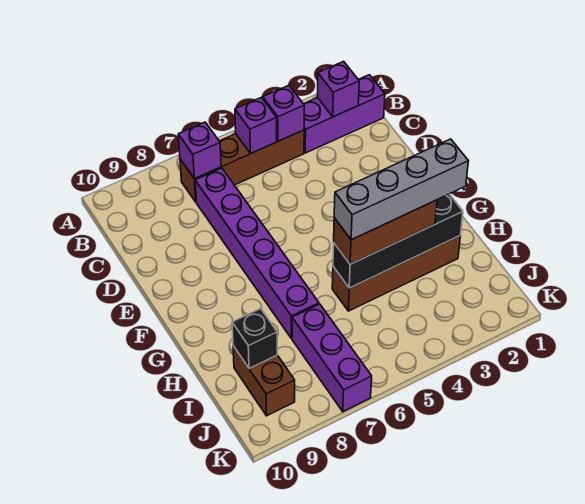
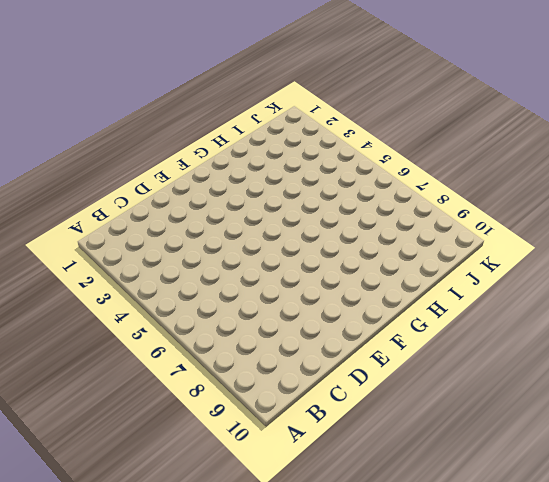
none -> purple 1x3 brick [304,75,385,153]
none -> brown 1x4 brick [180,130,304,202]
none -> purple 1x6 brick [195,168,319,338]

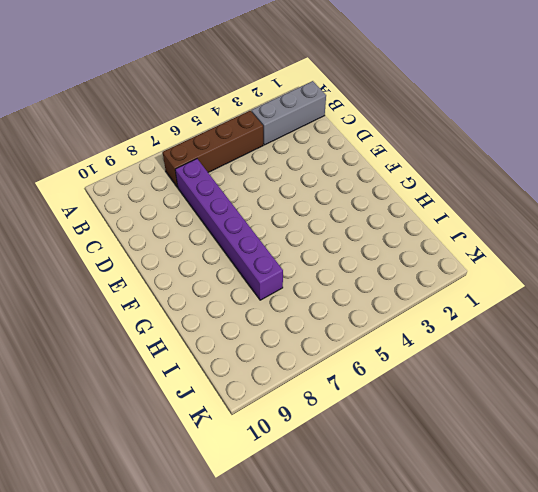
grey 1x3 brick [251,81,326,145] -> purple 1x3 brick [304,75,385,153]
none -> brown 1x4 brick [332,236,460,311]
none -> purple 1x3 brick [292,304,372,412]
none -> brown 1x2 brick [233,346,295,416]

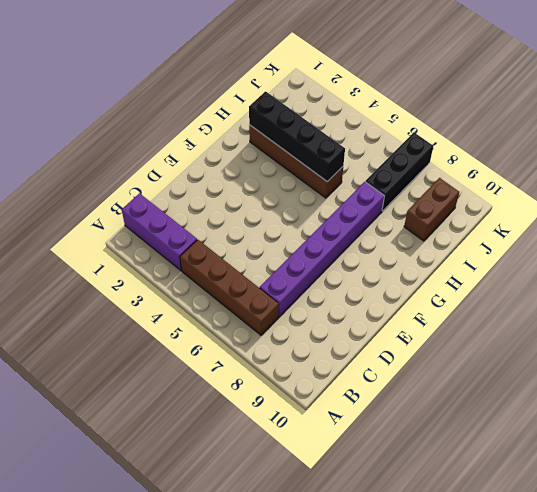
black 1x3 brick [366,133,433,211] -> purple 1x3 brick [292,304,372,412]
none -> purple 1x1 brick [318,61,359,117]
none -> purple 1x1 brick [263,85,304,141]
none -> purple 1x1 brick [235,98,277,154]

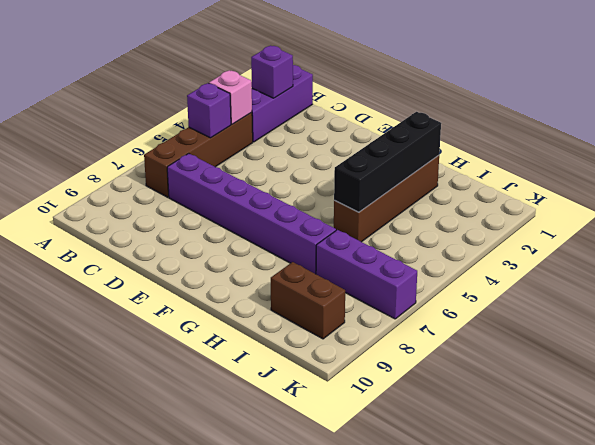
pink 1x1 brick [209,70,252,124] -> purple 1x1 brick [263,85,304,141]
none -> purple 1x1 brick [178,122,221,179]
none -> black 1x1 brick [232,309,277,368]
none -> brown 1x3 brick [334,200,437,264]

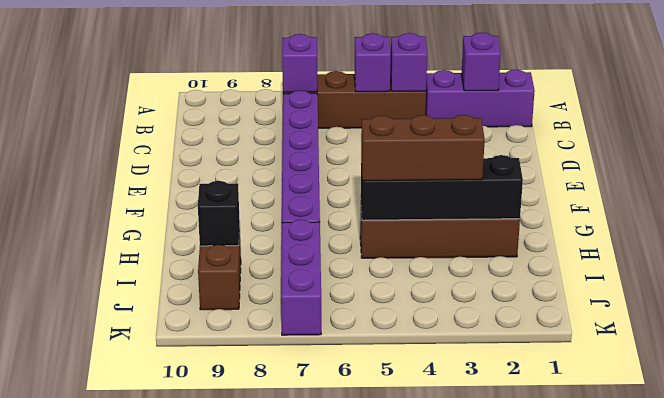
none -> grey 1x4 brick [334,139,468,240]

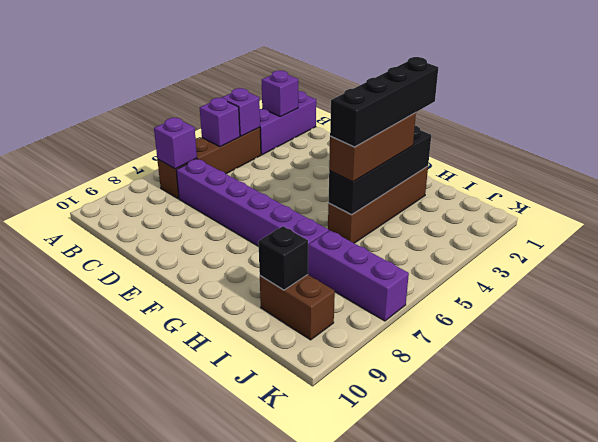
black 1x4 brick [330,57,438,147] -> grey 1x4 brick [334,139,468,240]

